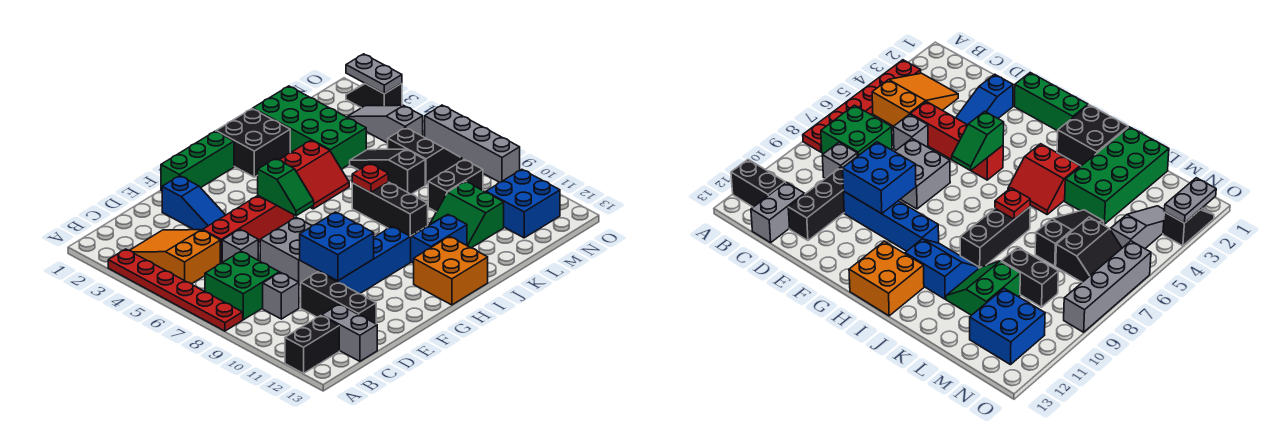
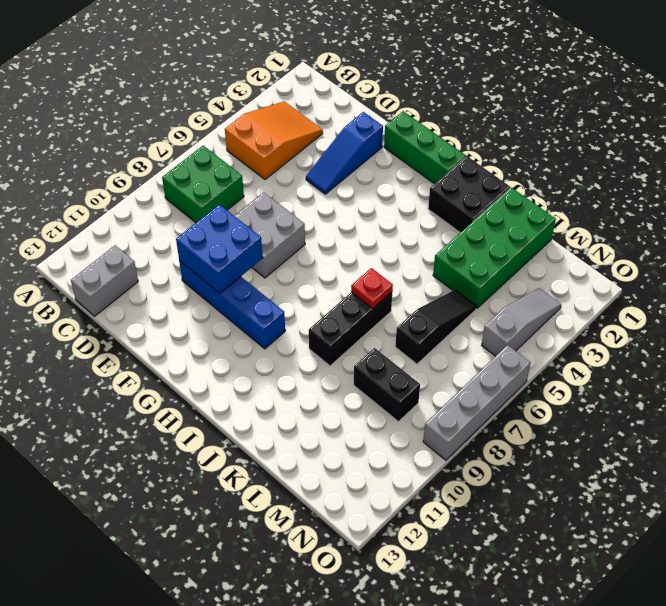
none -> red 1x6 plate [108,249,243,331]
none -> black 1x2 brick [285,316,339,373]
none -> grey 1x1 brick [263,272,299,319]
none -> red 1x4 brick [203,196,294,264]

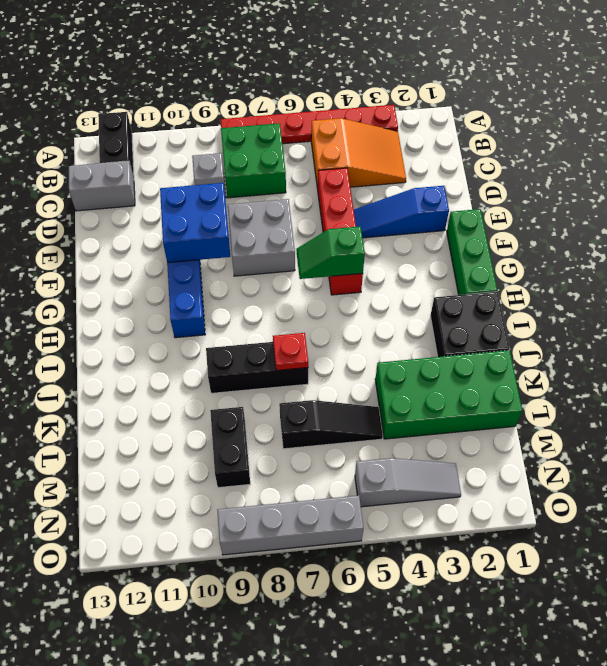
none -> grey 1x1 brick [222,229,258,262]
none -> black 1x3 brick [301,272,376,324]
none -> orange 2x2 brick [414,236,488,305]
none -> red 2x2 slope [280,141,349,209]

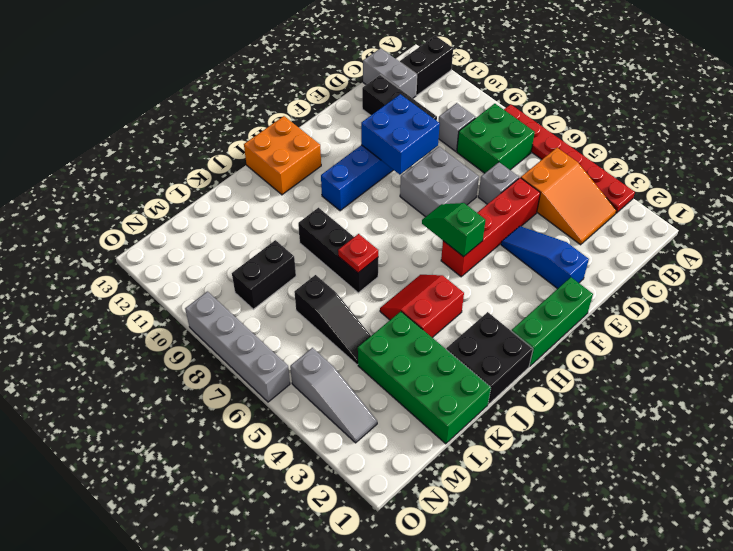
none -> blue 2x2 slope [411,214,467,263]
none -> green 2x2 slope [430,181,504,248]
none -> black 2x2 slope [388,127,462,185]
none -> blue 2x2 brick [486,169,560,238]

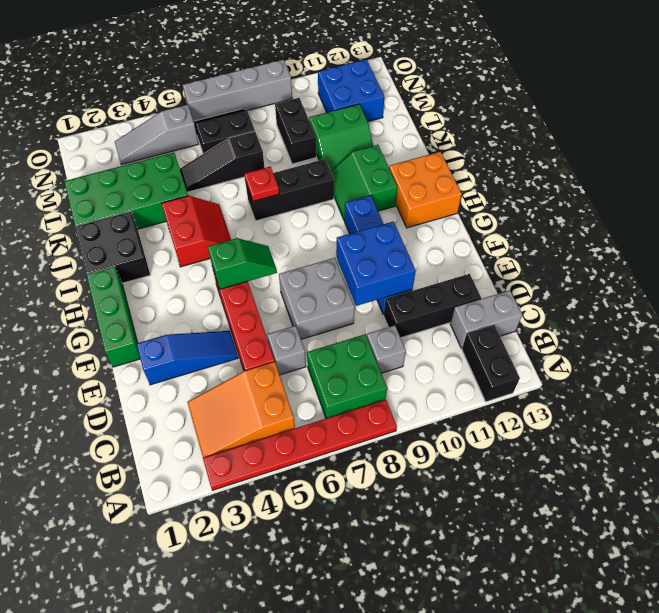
green 2x2 slope [331,145,398,221] -> blue 2x2 slope [411,214,467,263]
none -> black 1x2 slope [346,83,402,108]
none -> grey 1x2 plate [346,54,402,94]

